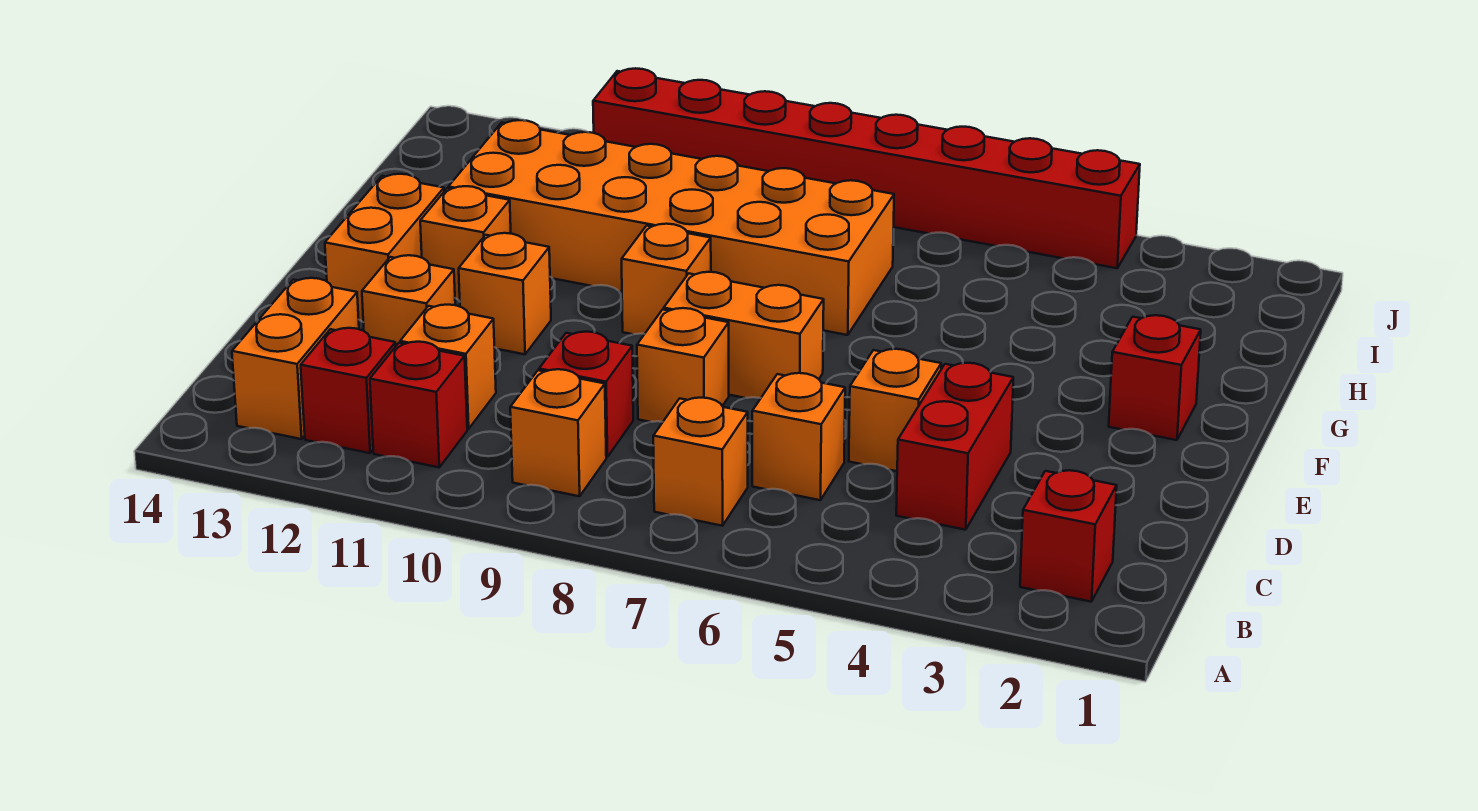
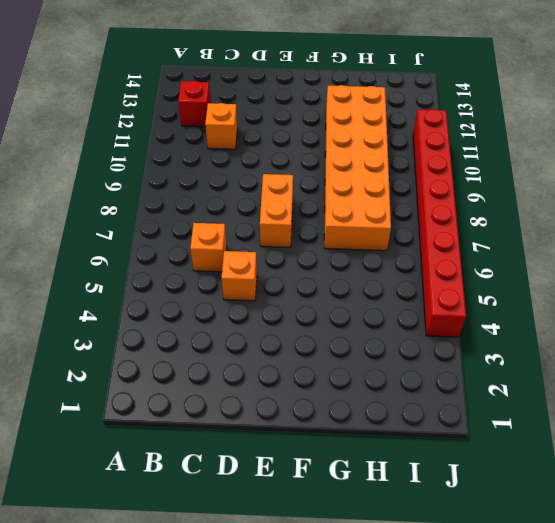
none -> red 1x1 brick [1020,470,1117,602]
none -> orange 1x1 brick [653,398,748,526]
none -> orange 1x1 brick [510,369,606,496]

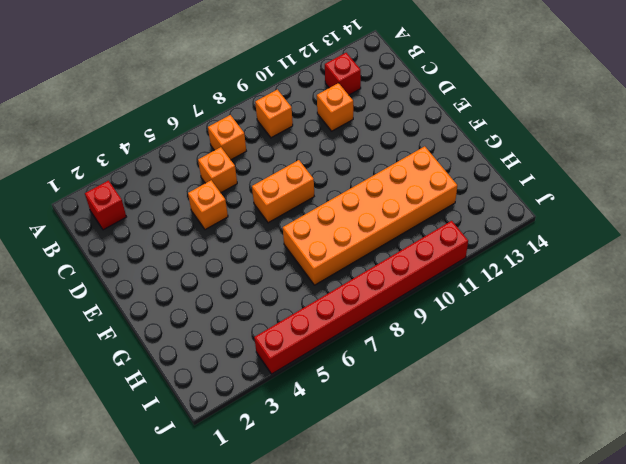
none -> red 1x1 brick [370,342,467,467]
none -> orange 1x2 brick [232,278,359,439]
none -> red 1x2 brick [896,363,1013,530]

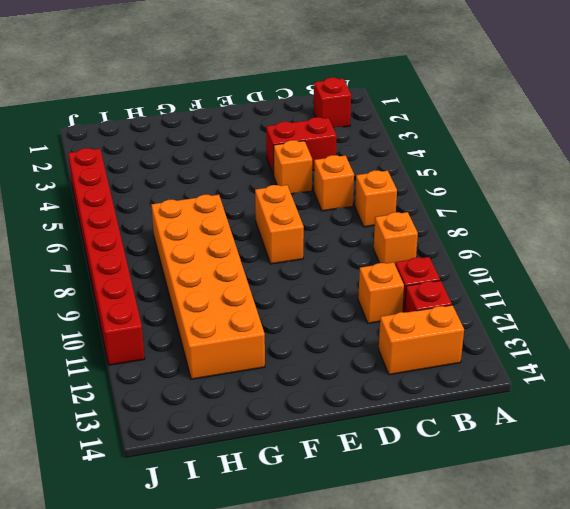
none -> red 1x1 brick [539,332,633,457]
none -> orange 1x1 brick [637,308,729,422]
none -> orange 1x1 brick [362,255,455,346]

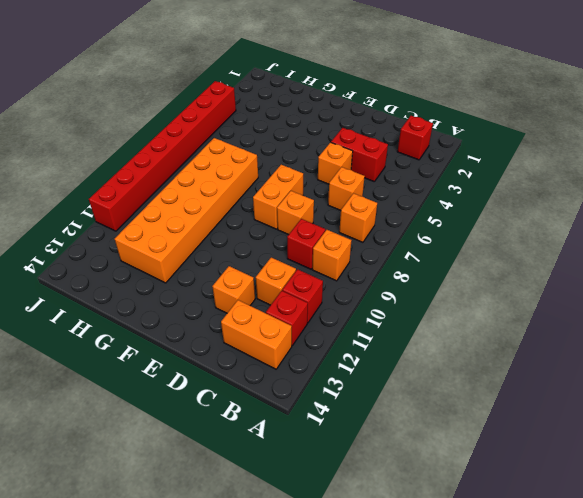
none -> orange 1x1 brick [459,233,551,354]
none -> orange 1x2 brick [325,174,444,322]
none -> red 1x1 brick [1109,315,1201,440]

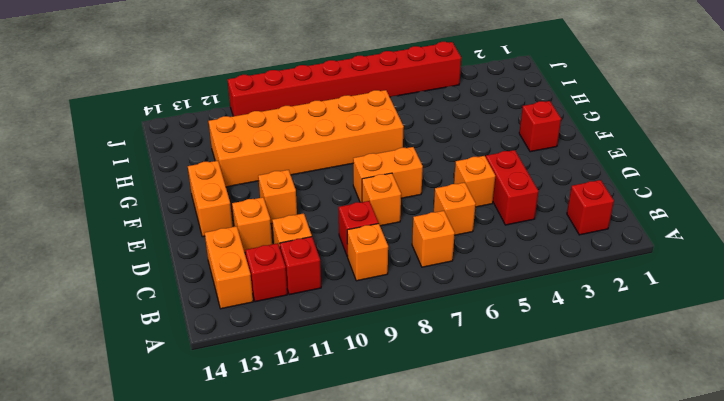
none -> orange 1x1 brick [622,224,711,334]
none -> orange 1x1 brick [420,186,511,301]

